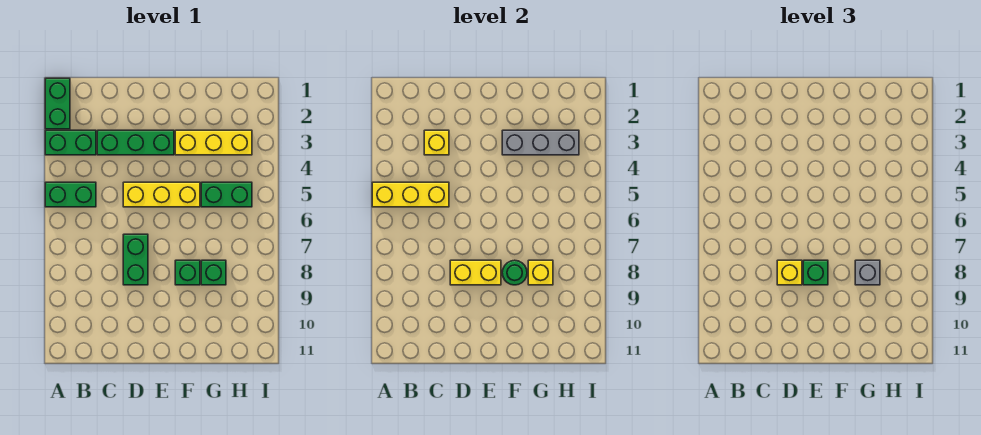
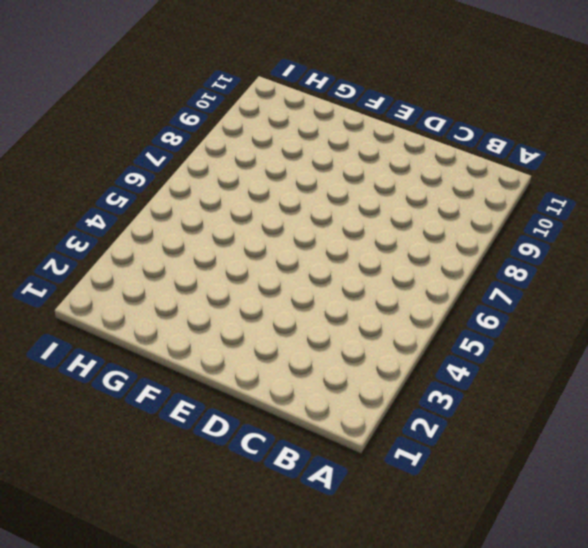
none -> green 1x2 brick [45,78,70,129]
none -> green 1x2 brick [45,130,96,155]
none -> green 1x2 brick [45,182,96,207]

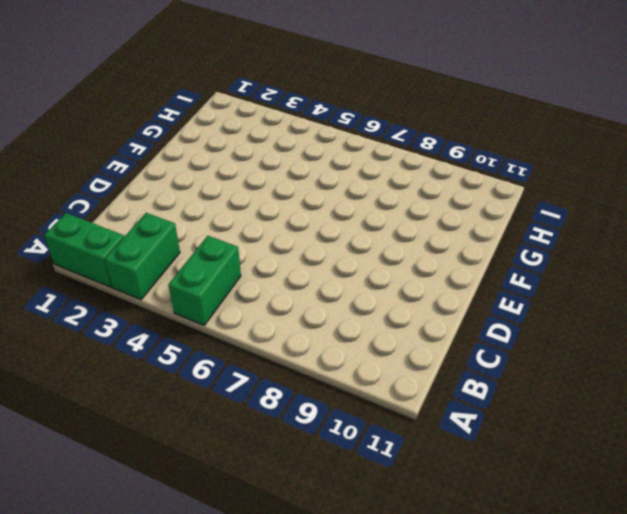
none -> green 1x3 brick [97,130,174,155]
none -> yellow 1x3 brick [123,182,200,207]
none -> green 1x2 brick [123,234,148,285]

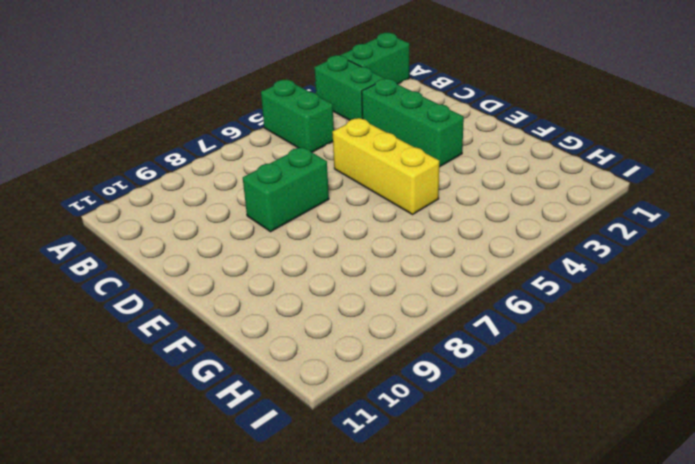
none -> yellow 1x3 brick [175,130,252,155]
none -> green 1x1 brick [175,260,200,285]
none -> green 1x2 brick [201,182,252,207]

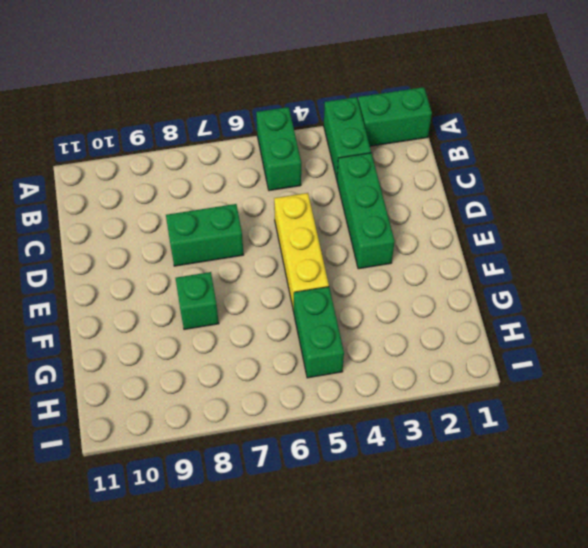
none -> yellow 1x3 brick [175,130,252,155]
none -> green 1x1 brick [201,260,226,285]
none -> yellow 1x3 brick [372,182,449,207]

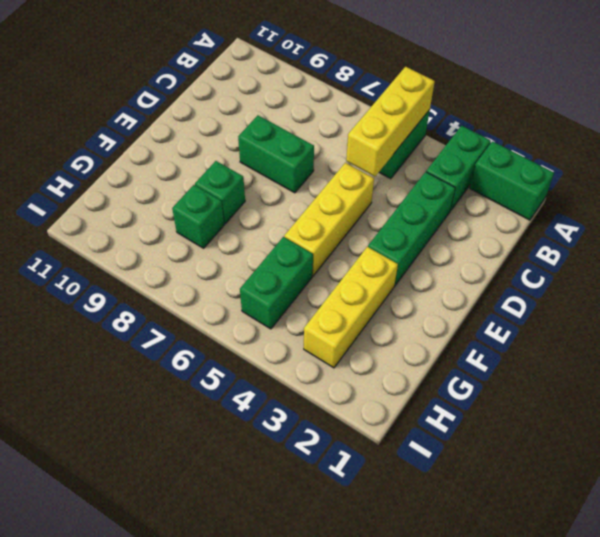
none -> yellow 1x1 brick [424,130,449,155]
none -> yellow 1x2 brick [450,260,501,285]
none -> grey 1x3 brick [502,130,579,155]

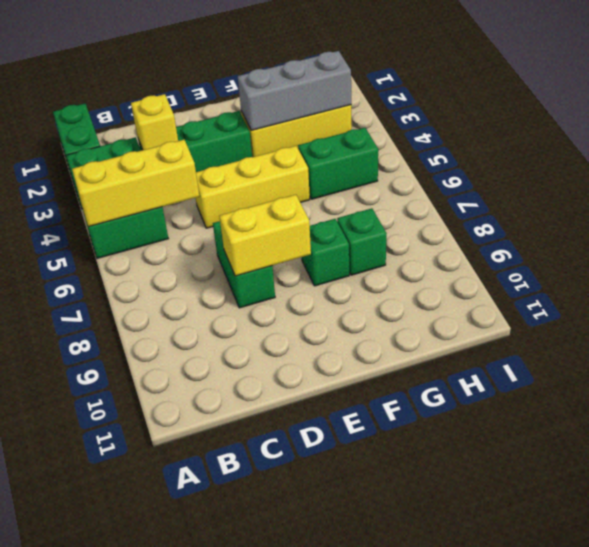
none -> green 1x1 round brick [502,260,527,285]
none -> yellow 1x1 brick [528,260,553,285]
none -> yellow 1x1 brick [777,260,802,285]

